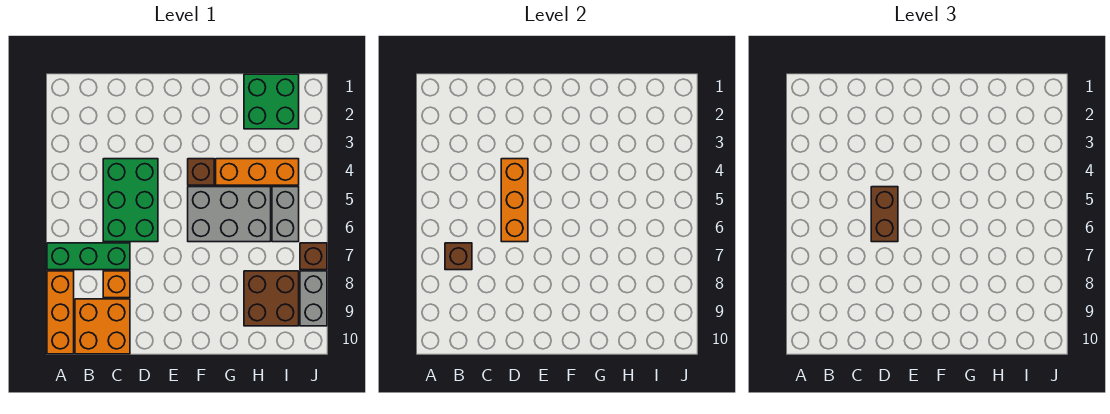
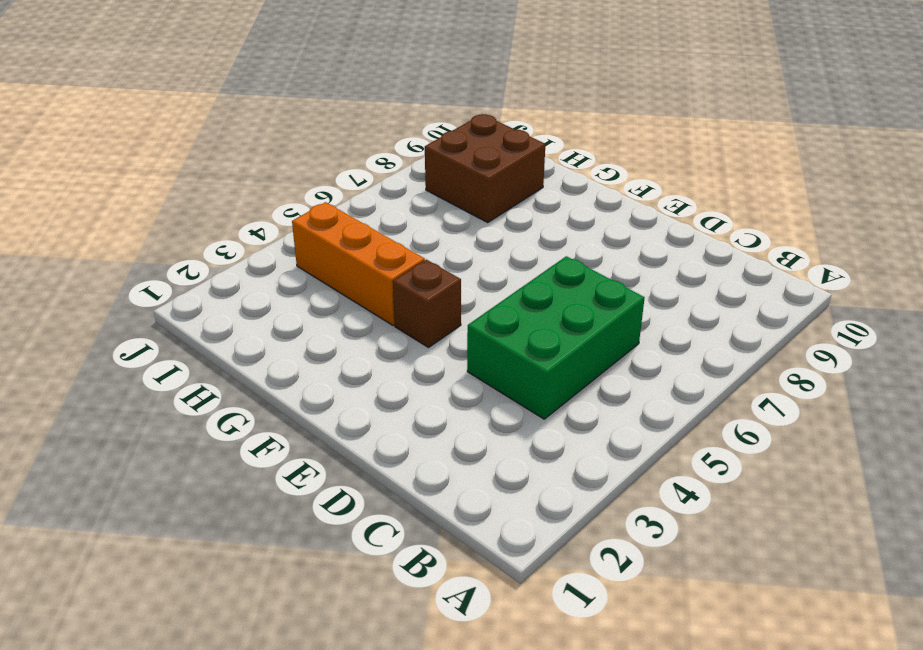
none -> green 1x3 brick [47,243,130,270]
none -> orange 1x3 brick [47,271,74,354]
none -> orange 2x2 brick [75,299,130,354]

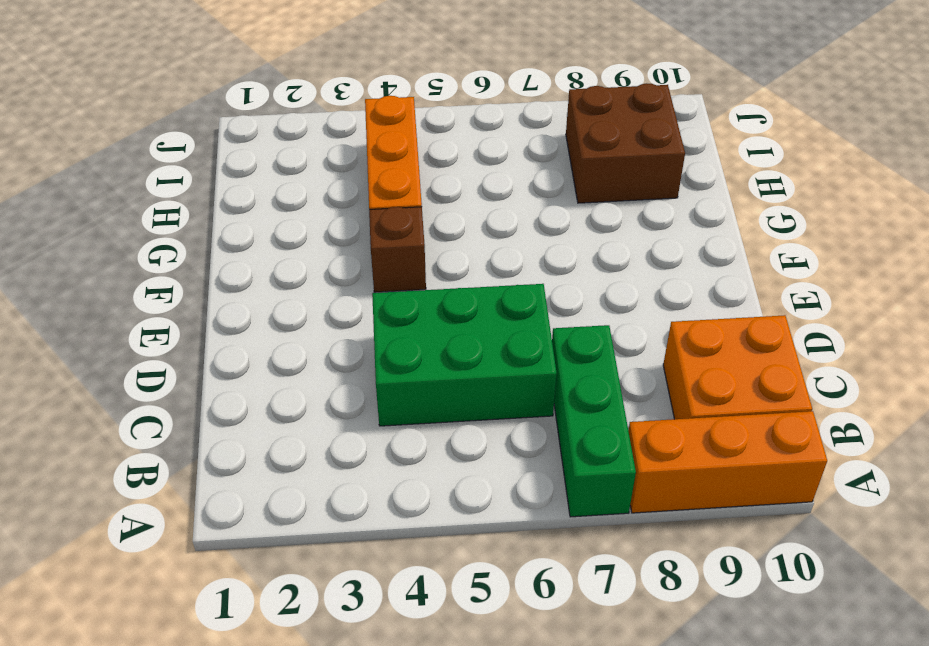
none -> orange 1x1 brick [103,271,130,298]
none -> grey 2x3 brick [188,187,271,242]
none -> green 2x2 brick [244,74,299,129]

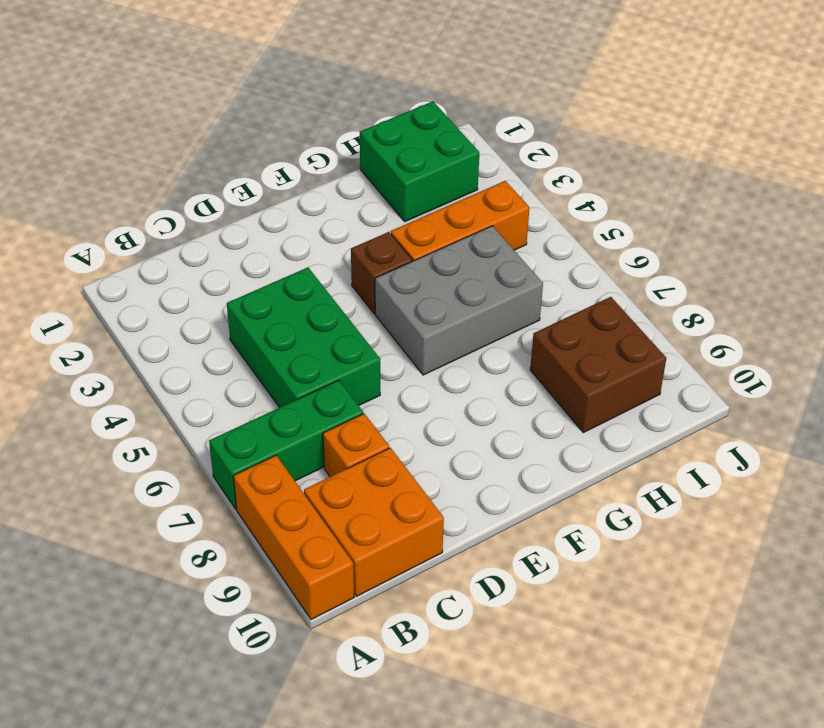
none -> grey 1x2 brick [272,187,299,242]
none -> brown 1x1 brick [300,243,327,270]
none -> grey 1x2 brick [300,271,327,326]

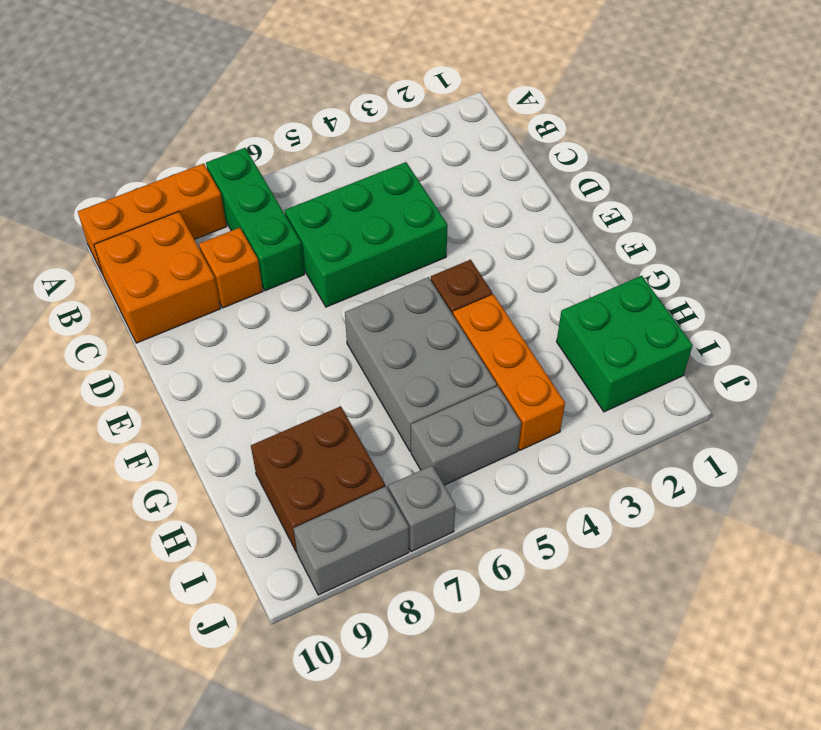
grey 1x1 brick [388,466,455,552] -> brown 1x1 brick [300,243,327,270]
none -> brown 1x1 brick [445,243,472,270]
none -> orange 1x3 brick [501,159,528,242]
none -> brown 1x2 brick [871,187,898,242]

